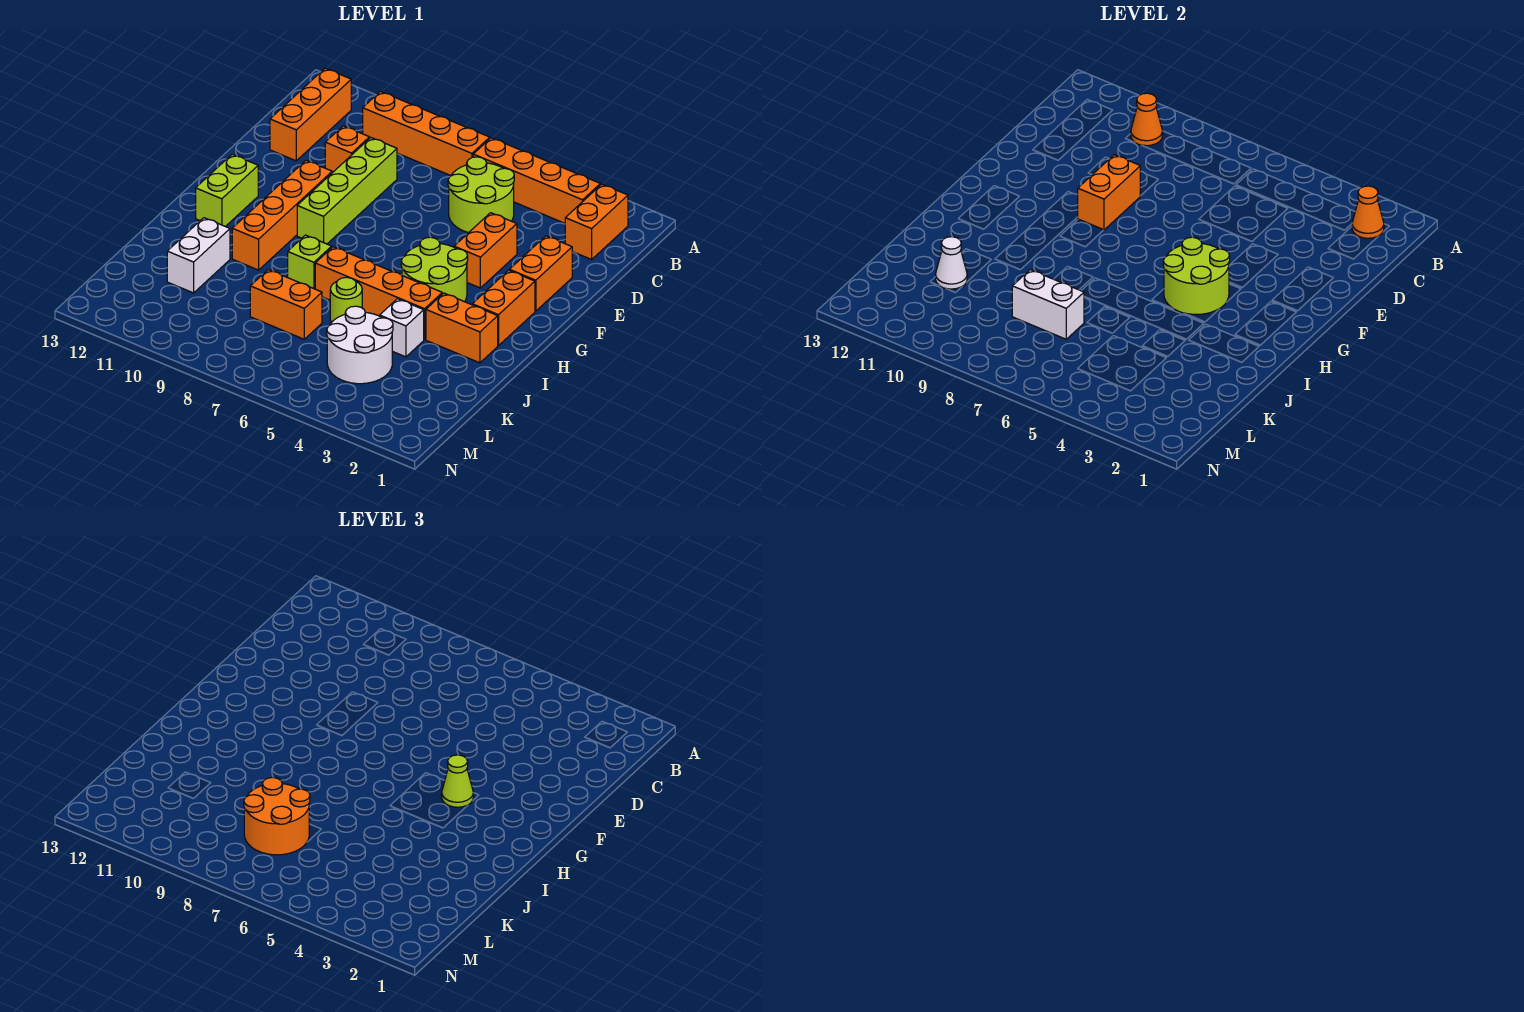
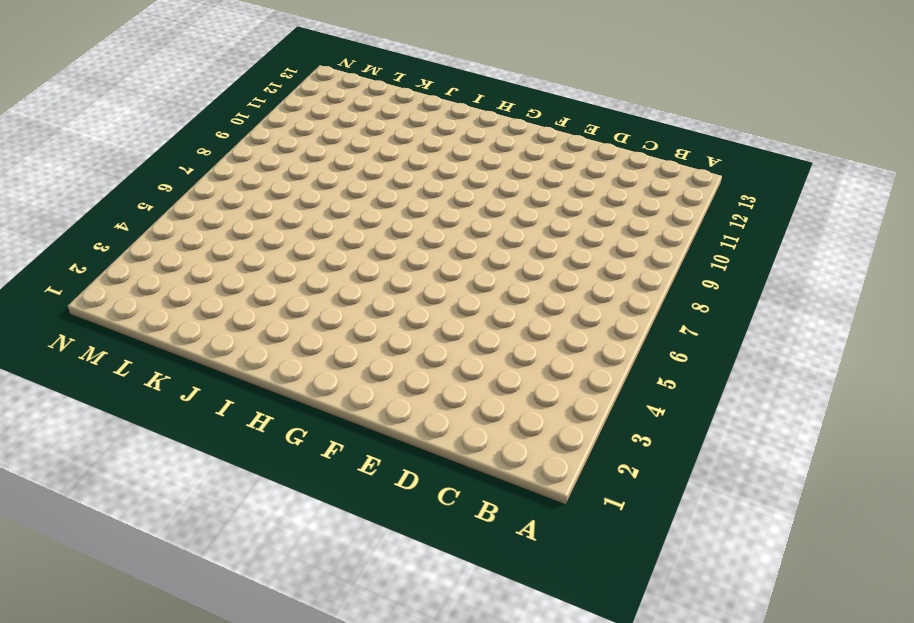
none -> orange 1x2 brick [565,184,628,259]
none -> orange 1x4 brick [473,138,600,223]
none -> orange 1x4 brick [363,91,490,176]

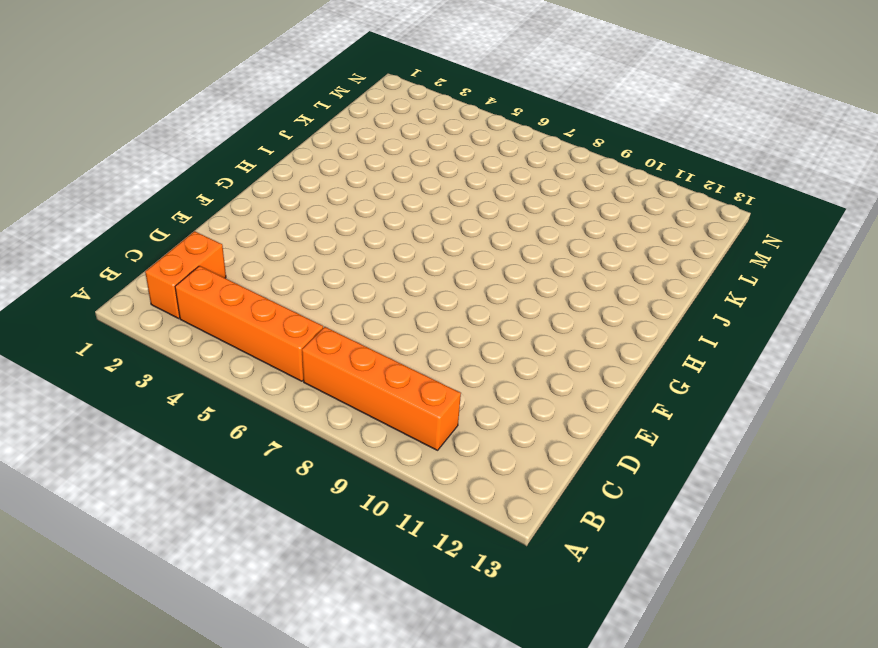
none -> orange 1x3 brick [270,68,351,161]
none -> lime 2x2 round brick [448,157,514,233]
none -> lime 1x4 brick [297,138,397,244]

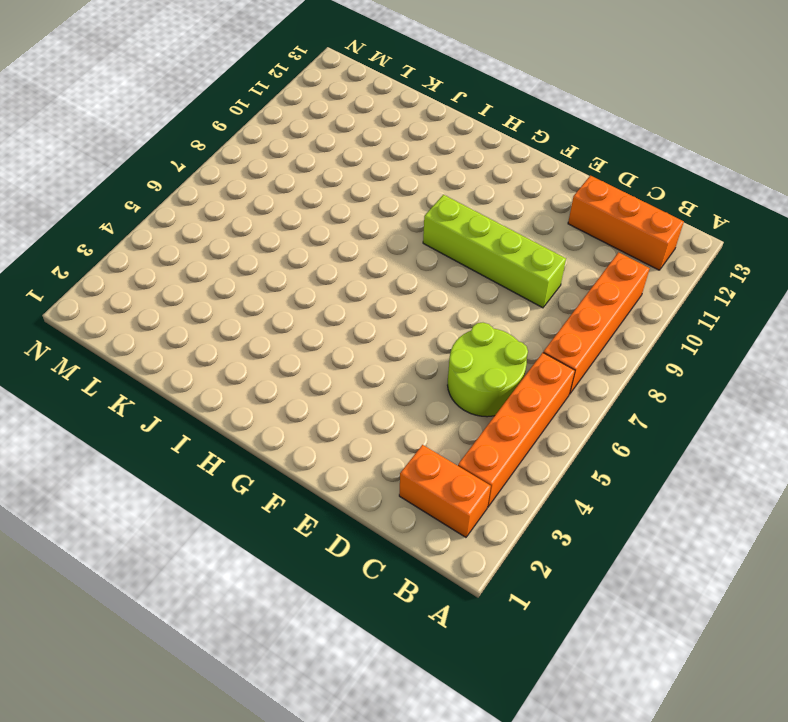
none -> orange 1x1 brick [325,126,369,173]
none -> orange 1x2 brick [509,236,572,311]
none -> orange 1x2 brick [454,213,517,288]

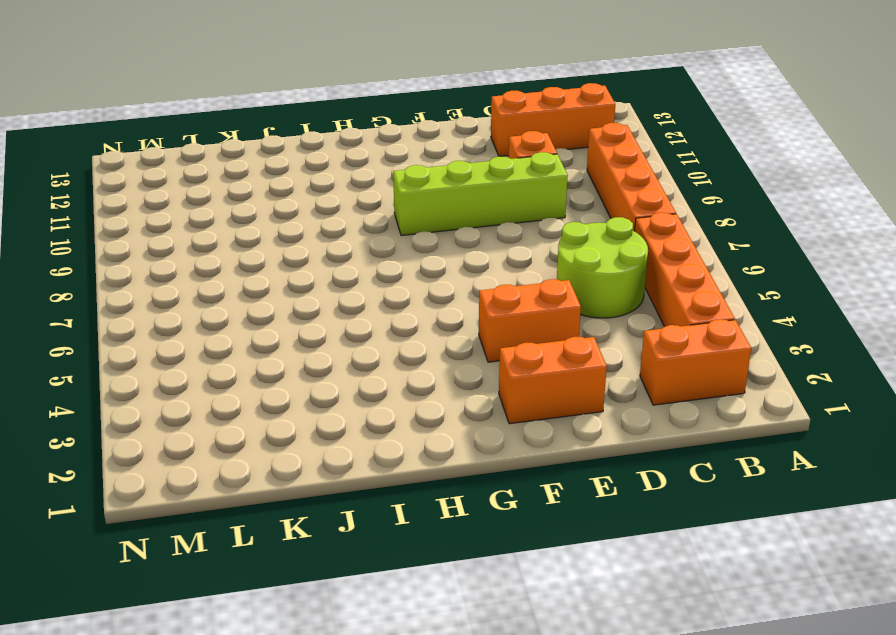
none -> orange 1x4 brick [232,160,332,270]
none -> orange 1x2 brick [472,270,535,346]
none -> lime 2x2 round brick [401,237,468,302]

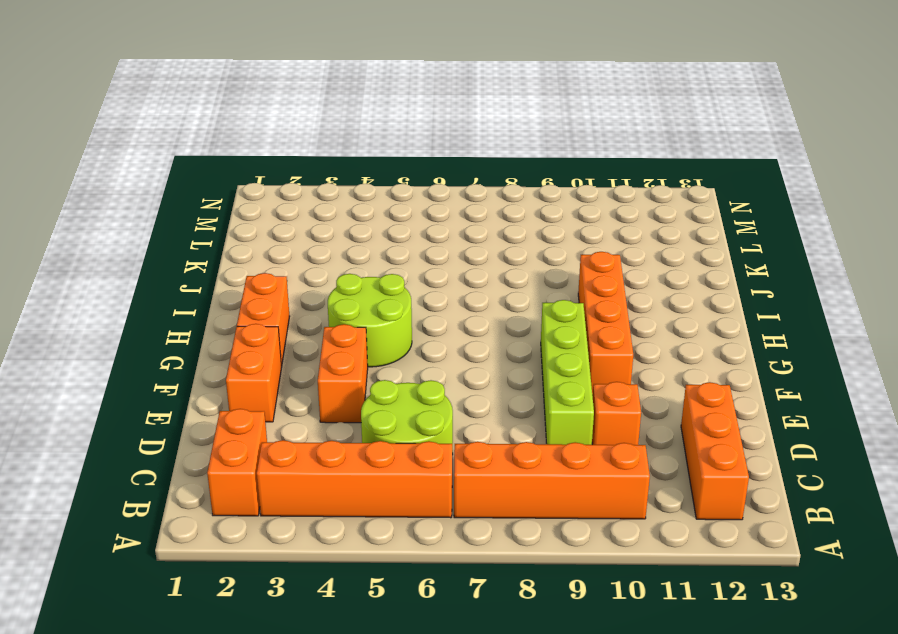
none -> lime 1x2 brick [196,154,258,227]
none -> orange 1x2 brick [426,293,498,363]
none -> orange 1x4 brick [315,247,442,340]

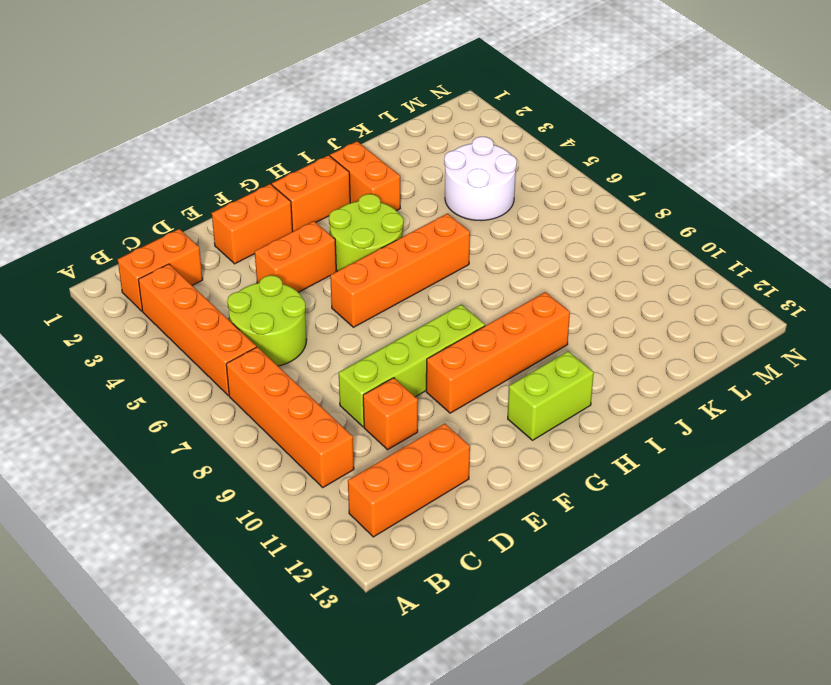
orange 1x4 brick [330,214,470,327] -> orange 1x4 brick turned to [315,247,442,340]
none -> lime 1x1 brick [288,235,332,289]
none -> white 1x1 brick [380,299,424,357]
none -> lime 1x1 round brick [330,277,362,323]

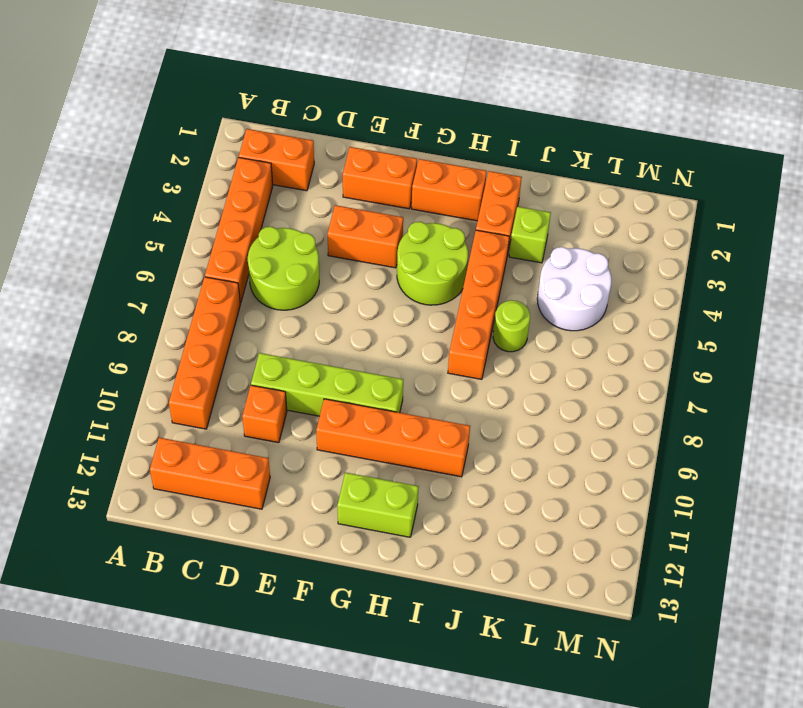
lime 1x1 brick [509,207,551,263] -> lime 1x1 brick moved to [288,235,332,289]
none -> white 1x1 brick [380,299,424,357]
none -> white 1x2 brick [167,218,230,293]
none -> orange 1x2 brick [250,270,322,339]

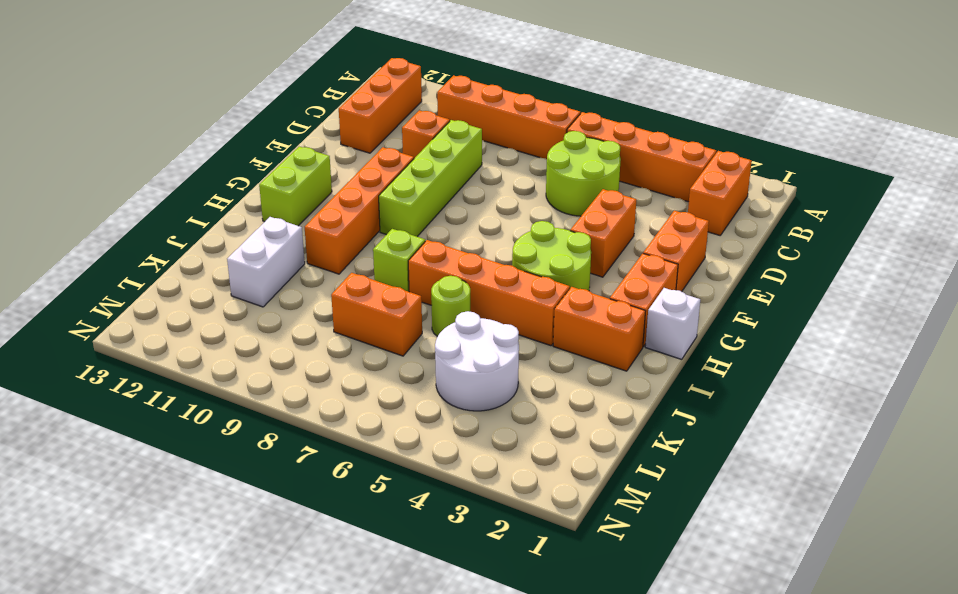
white 1x1 brick [645,288,700,359] -> white 1x1 brick moved to [380,299,424,357]
none -> orange 1x1 cone [1352,186,1384,238]
none -> orange 1x1 cone [1131,93,1163,146]
none -> orange 1x2 brick [1078,155,1140,230]

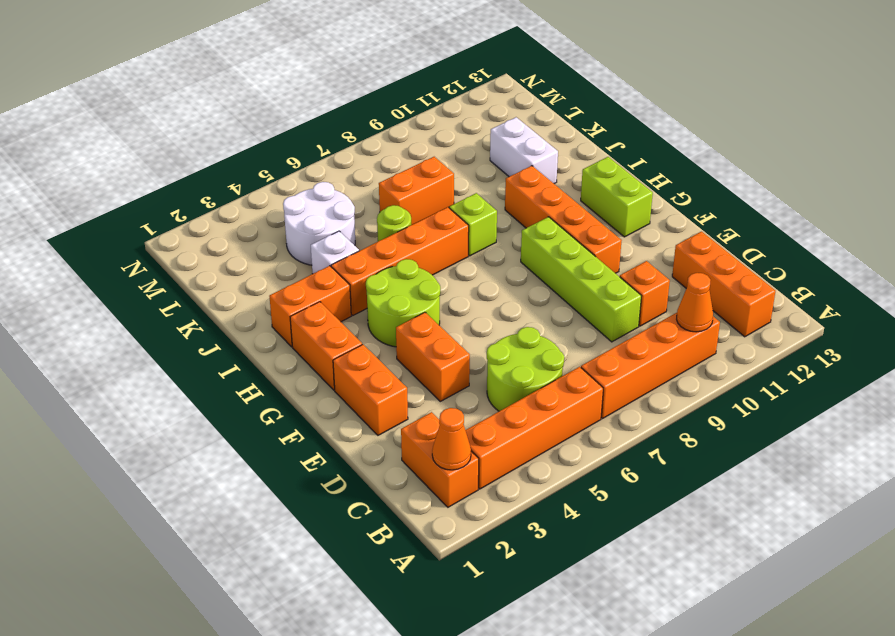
none -> orange 1x2 brick [1078,155,1140,230]
none -> lime 2x2 round brick [1163,237,1230,314]
none -> white 1x2 brick [1012,270,1084,339]

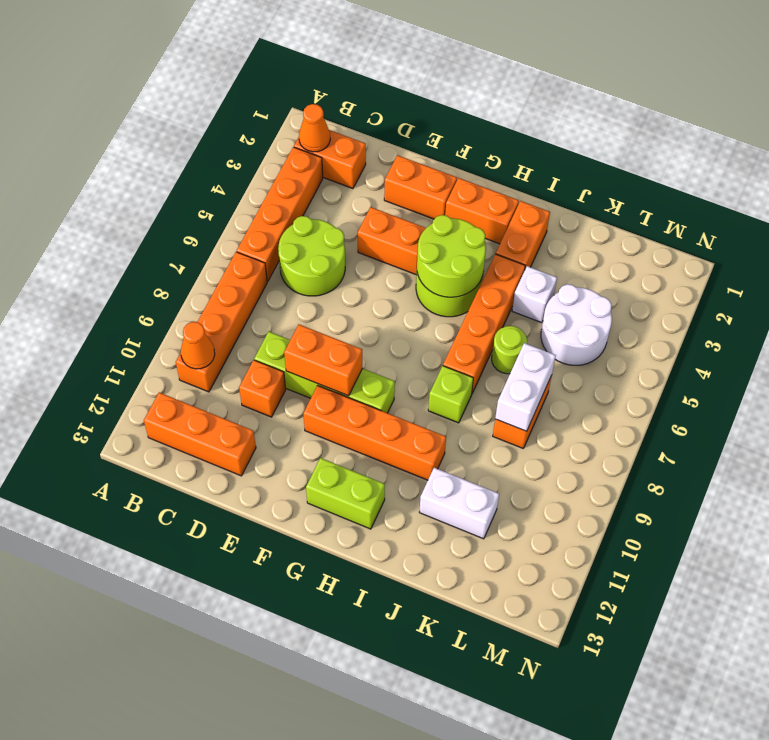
none -> white 1x1 cone [936,237,967,289]
none -> lime 1x1 cone [442,755,473,807]
none -> orange 2x2 round brick [244,777,310,855]

